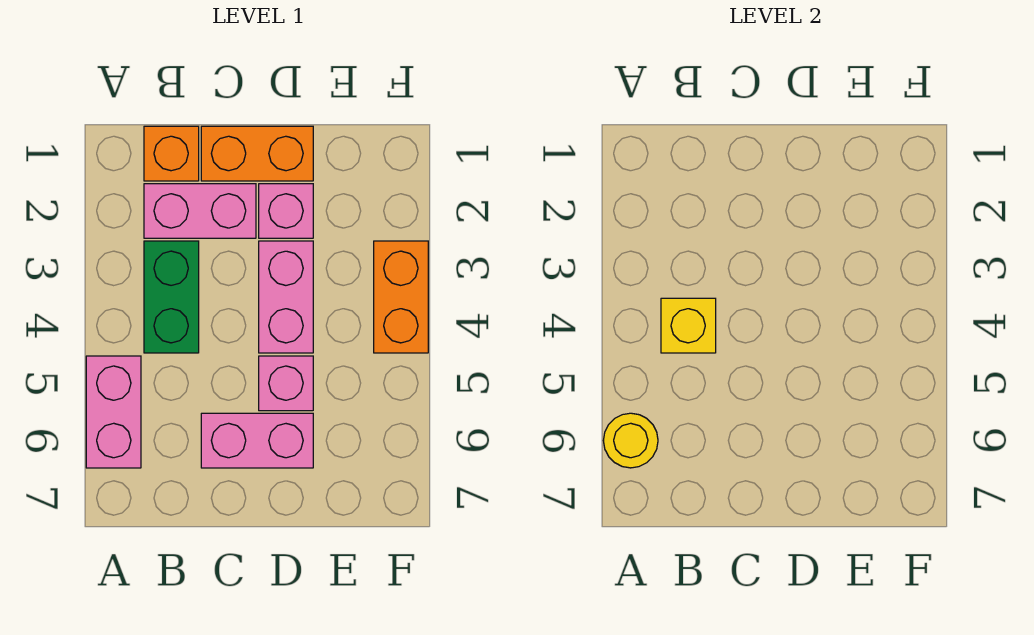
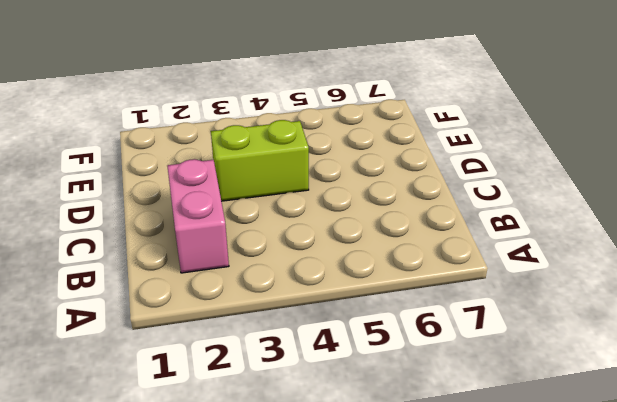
lime 1x2 brick [211,120,309,201] -> pink 1x2 brick [259,241,313,353]
none -> pink 1x2 brick [86,356,141,468]
none -> orange 1x1 brick [144,126,199,181]
none -> green 1x2 brick [144,241,199,353]

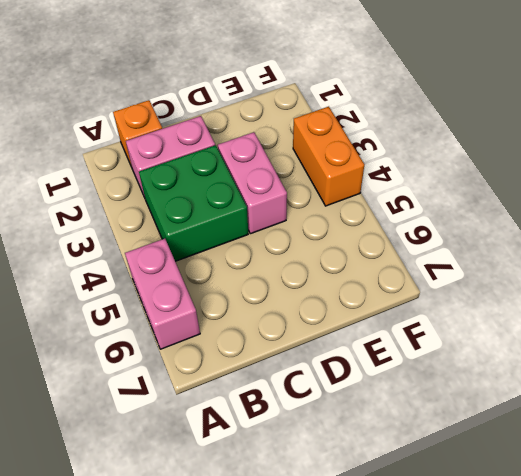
green 2x2 brick [139,145,248,261] -> green 1x2 brick [144,241,199,353]
none -> orange 1x2 brick [201,126,313,181]
none -> pink 1x2 brick [201,413,313,468]
none -> pink 1x1 brick [259,184,313,238]

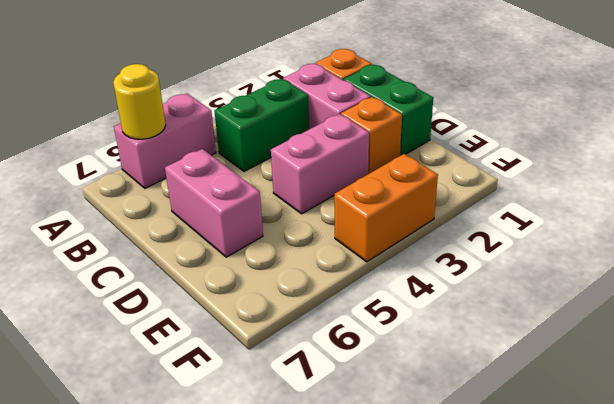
green 1x2 brick [344,64,433,156] -> orange 1x2 brick [201,126,313,181]
orange 1x1 brick [341,97,402,174] -> pink 1x1 brick [259,184,313,238]
none -> pink 1x1 brick [259,356,313,411]
none -> yellow 1x1 brick [661,298,716,353]

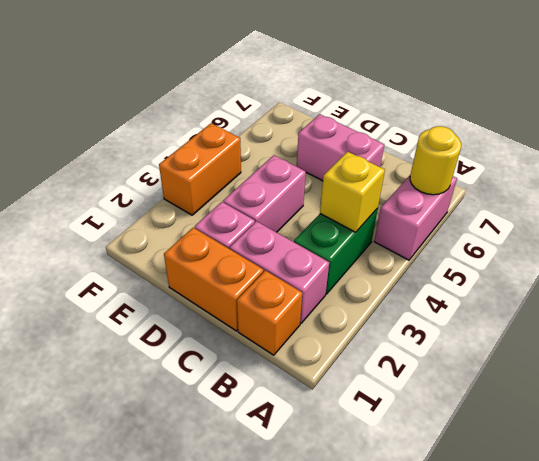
none -> pink 1x1 brick [259,356,313,411]

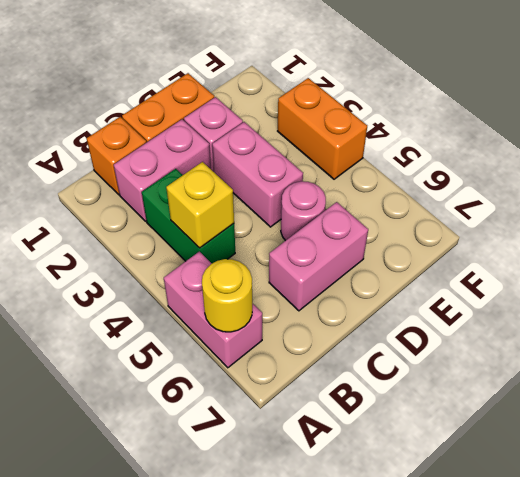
pink 1x1 round brick [281,181,326,241] -> pink 1x1 brick [259,356,313,411]

